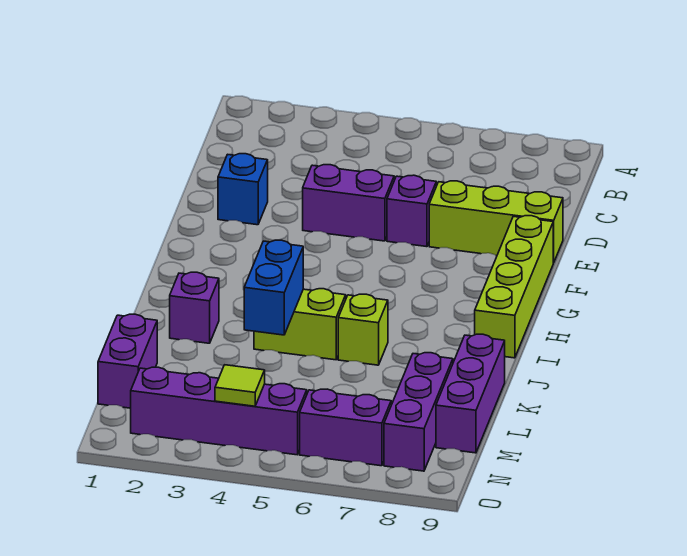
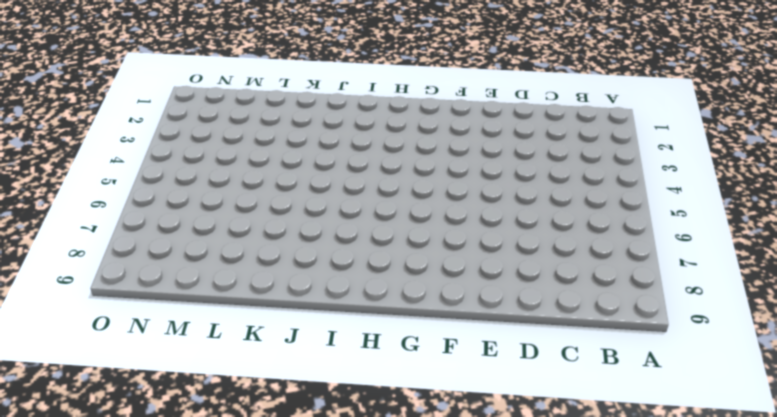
none -> blue 1x1 brick [218,154,268,225]
none -> purple 1x2 brick [303,165,394,241]
none -> purple 1x1 brick [387,175,436,247]

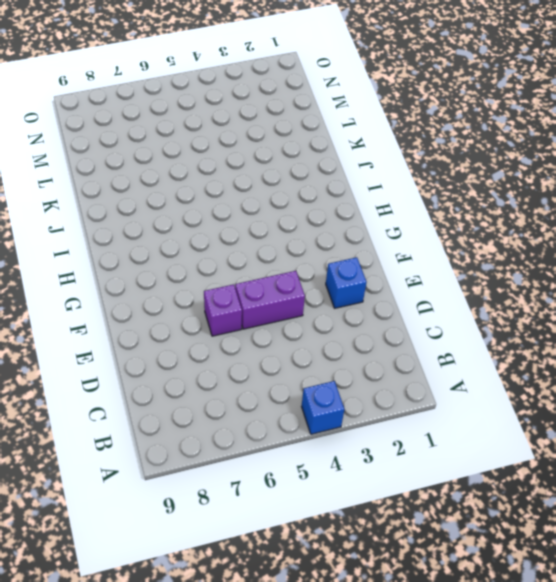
blue 1x1 brick [302,381,344,434] -> none
none -> lime 1x3 brick [429,181,563,263]
none -> lime 1x4 brick [475,216,553,358]
none -> purple 1x1 brick [170,272,219,343]

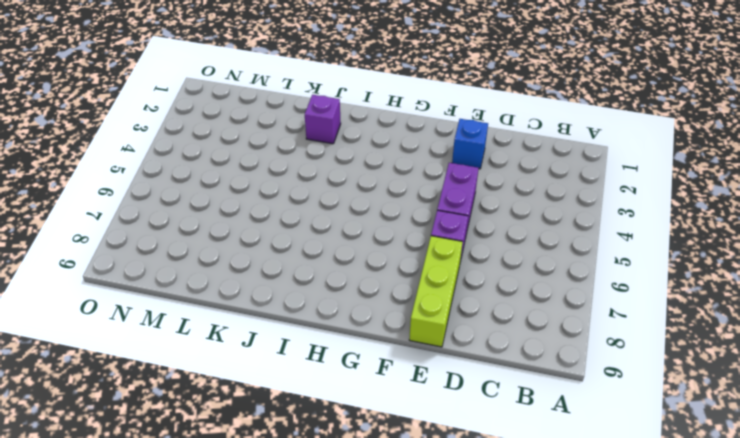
none -> lime 1x4 brick [475,216,553,358]
none -> lime 1x2 brick [254,289,346,360]
none -> lime 1x1 brick [338,294,388,365]

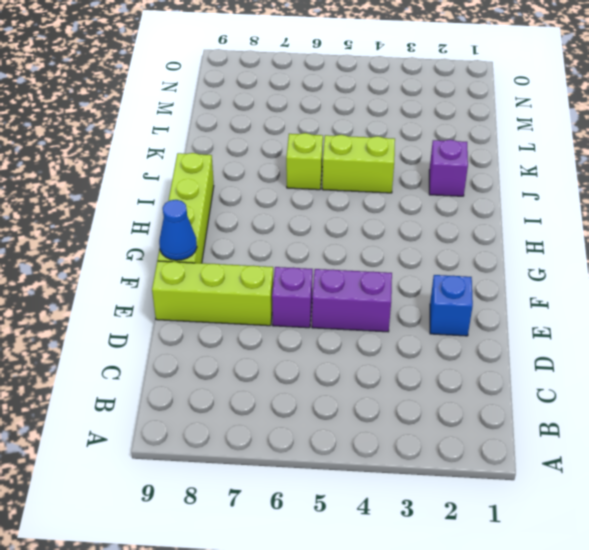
blue 1x1 cone [159,200,197,260] -> none
none -> purple 1x3 brick [436,334,505,453]
none -> purple 1x2 brick [98,314,157,408]
none -> purple 1x3 brick [384,353,453,471]

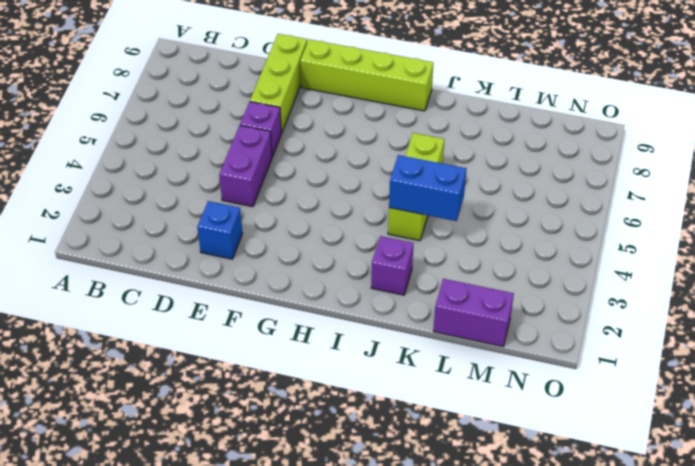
none -> purple 1x3 brick [436,334,505,453]
none -> purple 1x3 brick [384,353,453,471]
none -> purple 1x4 brick [131,367,307,455]

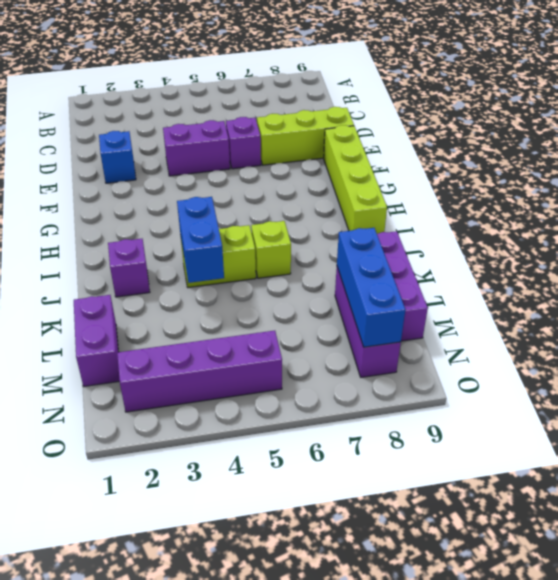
blue 1x3 brick [337,228,405,347] -> none
none -> purple 1x2 brick [300,389,391,466]
none -> lime 1x1 tile [215,365,265,406]

